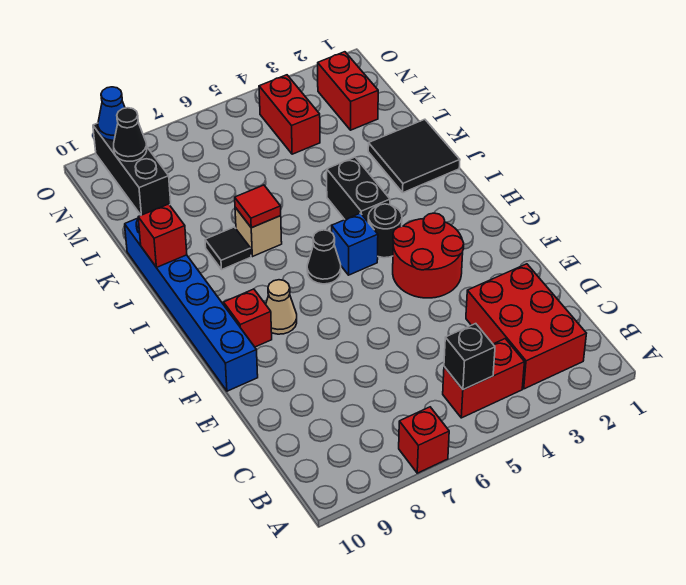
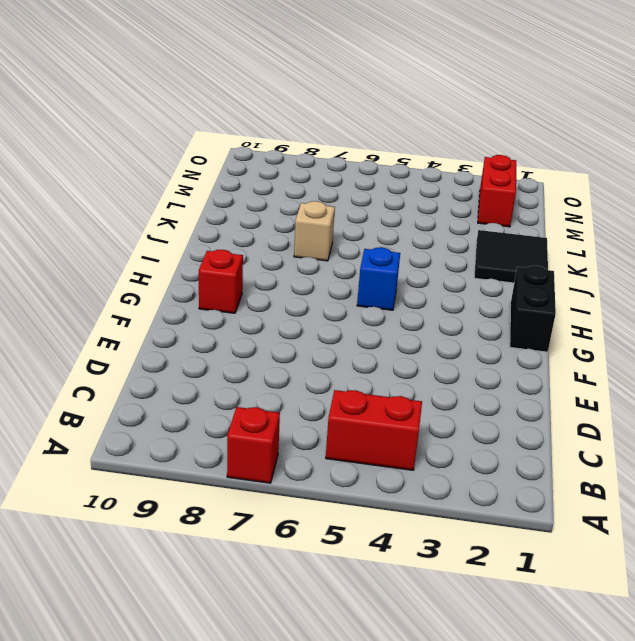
black 1x2 brick [510,266,556,352] -> black 1x2 brick moved to [327,157,390,221]
none -> red 2x3 brick [466,264,586,389]
none -> red 2x2 round brick [393,213,464,298]
none -> blue 1x6 brick [125,218,258,391]

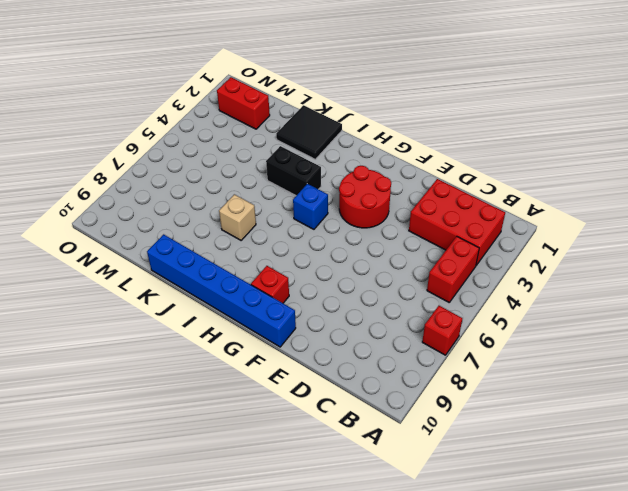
none -> tan 1x1 cone [266,280,297,334]
none -> black 1x1 round brick [368,204,402,258]
none -> black 1x1 cone [307,230,341,284]

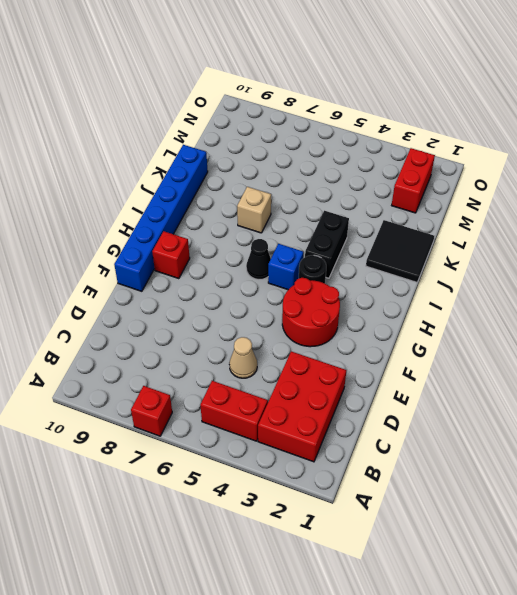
tan 1x1 cone [229,337,257,378] -> tan 1x1 cone moved to [266,280,297,334]
none -> black 1x1 tile [205,227,251,269]
none -> red 1x2 brick [259,75,320,154]
none -> black 1x3 brick [93,123,171,215]

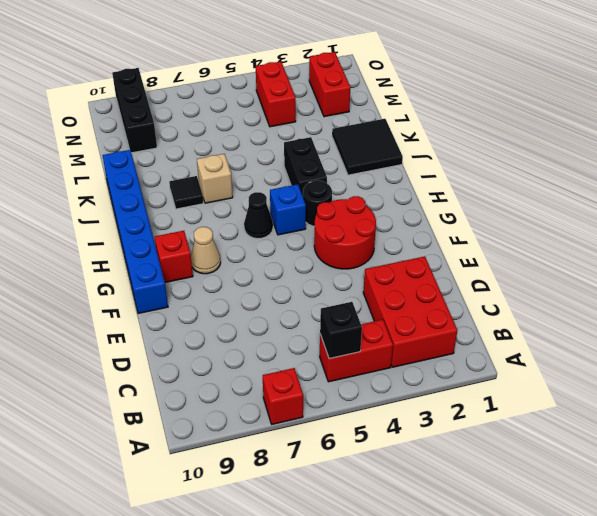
none -> red 1x1 tile [235,185,281,228]
none -> red 1x1 brick [138,204,187,268]
none -> black 1x1 cone [114,108,147,161]

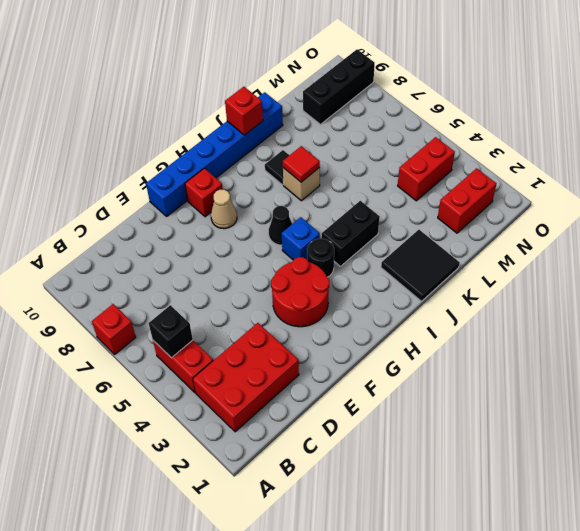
none -> black 1x1 cone [114,108,147,161]
none -> blue 1x1 cone [98,87,125,140]

